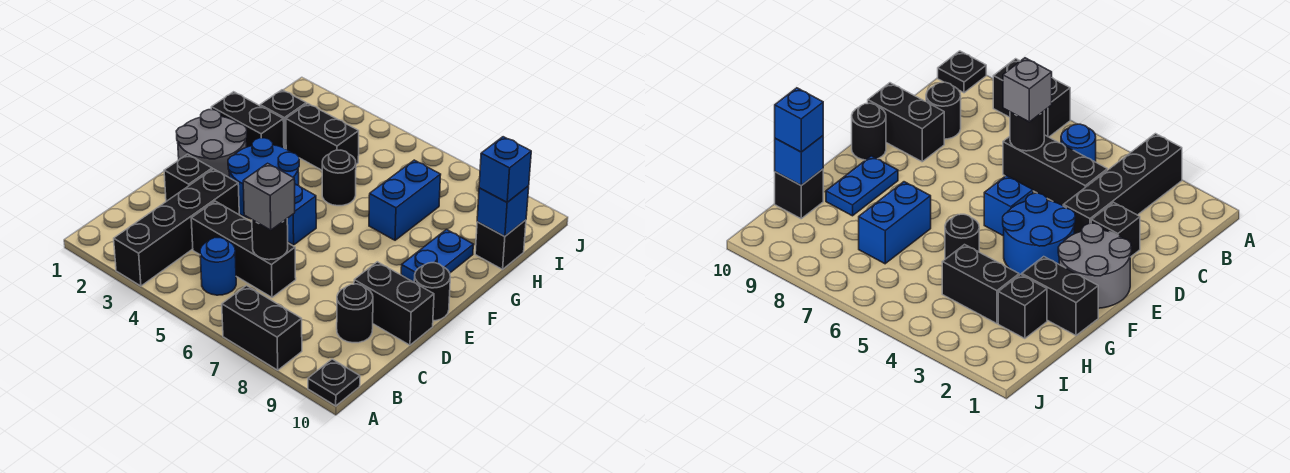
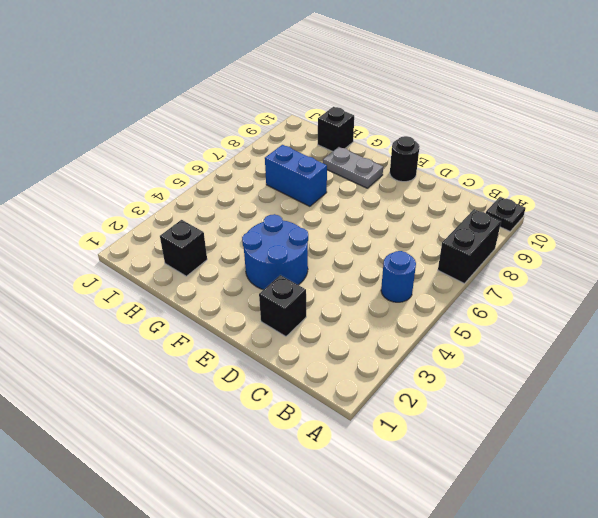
grey 1x2 plate [323,147,383,188] -> blue 1x2 plate [401,229,473,282]
none -> black 1x4 brick [114,169,239,286]
none -> black 1x3 brick [191,201,296,297]
none -> black 1x1 round brick [337,284,373,343]

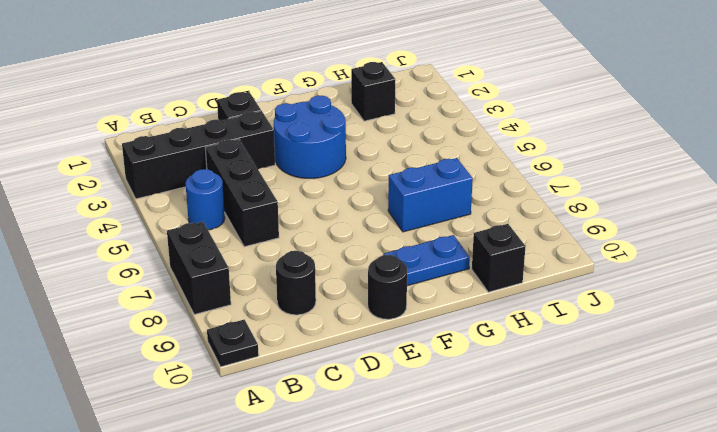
none -> black 1x2 brick [354,262,434,345]
none -> grey 2x2 round brick [176,110,247,177]
none -> blue 1x1 brick [287,184,316,245]

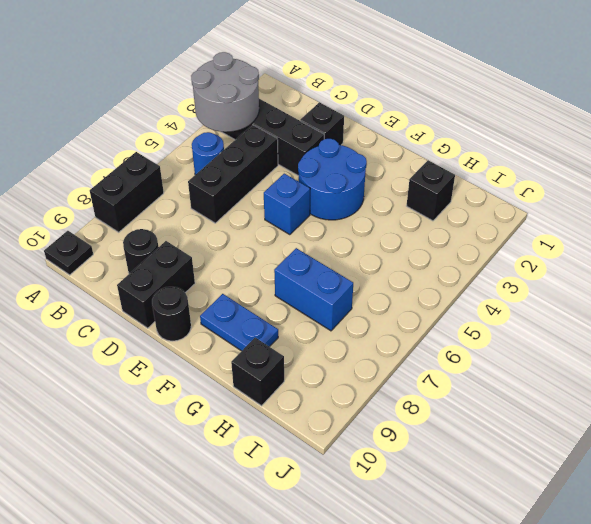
grey 2x2 round brick [191,52,259,132] -> grey 2x2 round brick moved to [176,110,247,177]
none -> black 1x2 brick [211,92,284,148]
none -> black 1x1 round brick [322,150,356,206]
none -> black 1x2 brick [286,103,359,170]

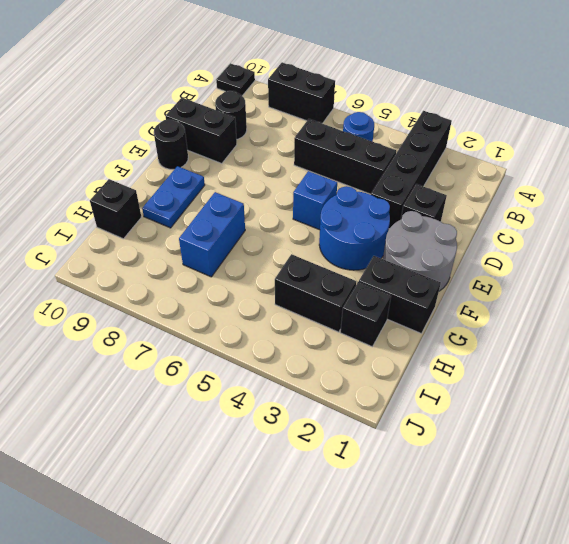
none -> black 1x1 round brick [322,150,356,206]
none -> black 1x1 round brick [252,219,288,260]
none -> blue 1x1 brick [477,186,529,236]

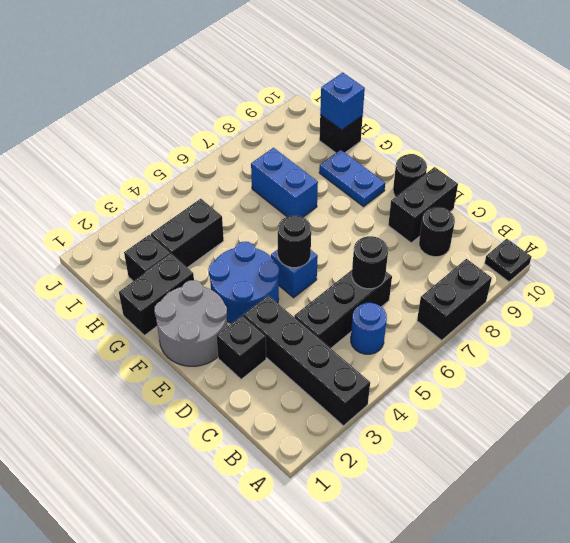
black 1x1 round brick [278,216,311,268] -> black 1x1 round brick moved to [322,150,356,206]
none -> grey 1x1 brick [243,163,295,230]
none -> blue 1x1 brick [479,137,531,202]

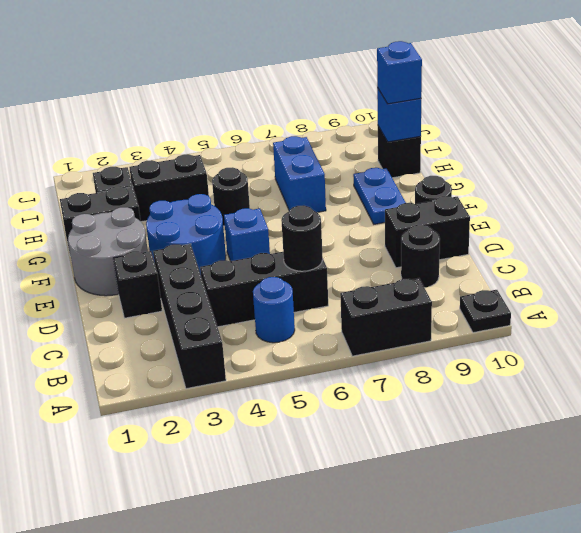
none -> grey 1x1 brick [243,163,295,230]

